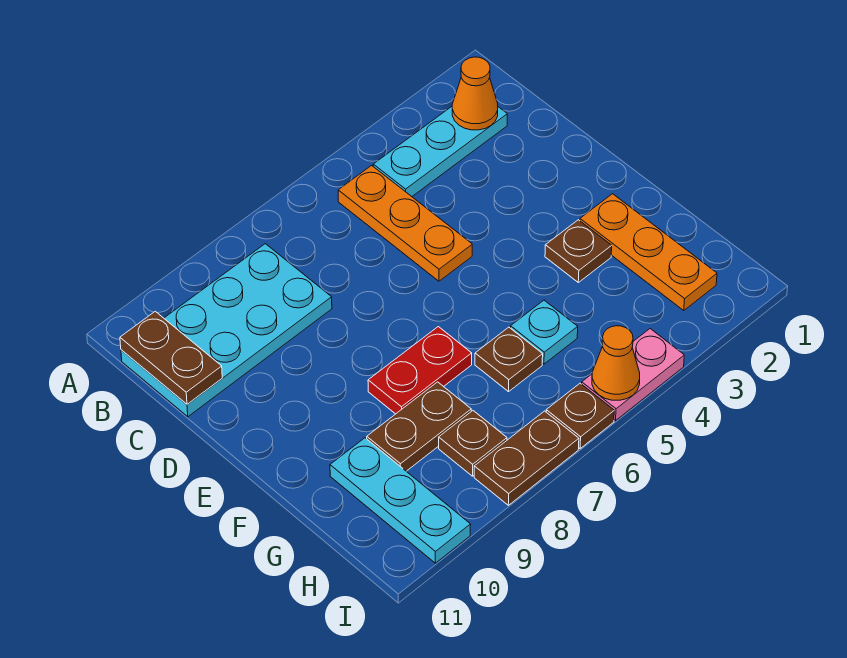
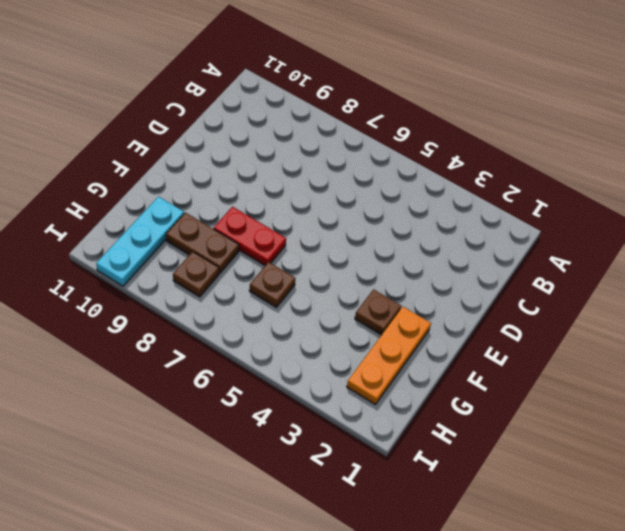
none -> cyan 1x3 plate [373,107,507,196]
none -> orange 1x3 plate [338,165,472,281]
none -> cyan 2x4 plate [121,244,332,417]

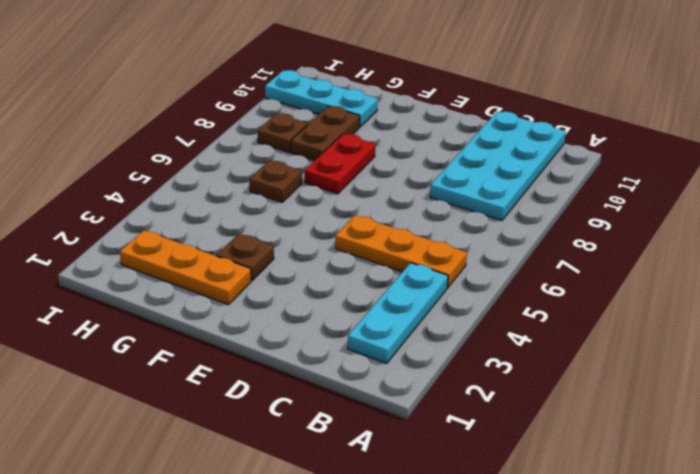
none -> cyan 1x1 plate [511,300,578,364]
none -> pink 1x2 plate [582,329,684,421]
none -> brown 1x1 plate [546,383,614,449]

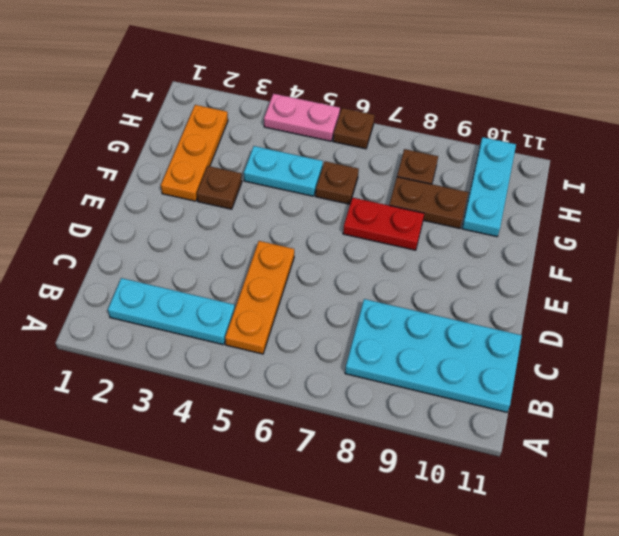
cyan 1x2 plate [244,146,323,196] -> cyan 1x1 plate [511,300,578,364]
none -> brown 1x2 plate [474,411,579,505]
none -> orange 1x1 cone [452,57,498,130]
none -> brown 1x2 plate [120,311,222,404]

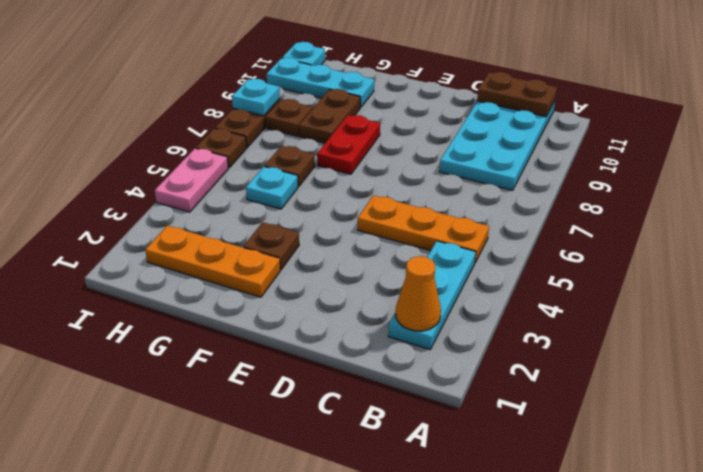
cyan 1x1 plate [232,79,280,116] -> none
cyan 1x1 plate [282,42,325,65] -> none
none -> orange 1x1 cone [592,326,640,400]

